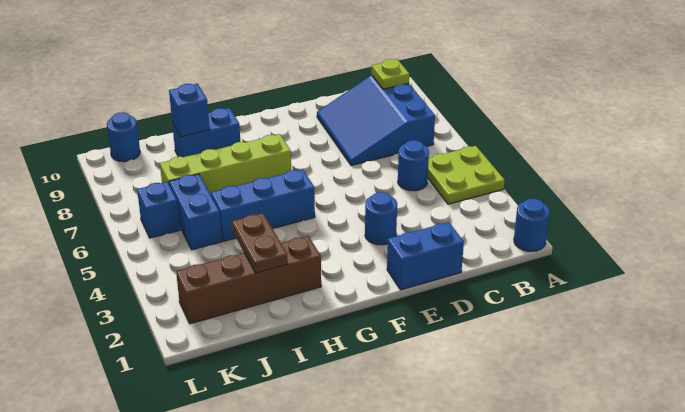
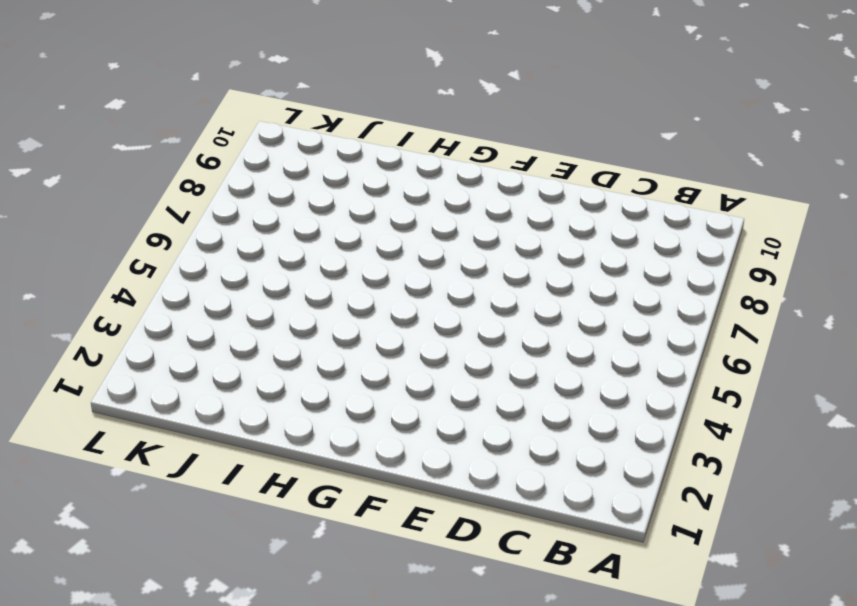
none -> blue 1x1 round brick [514,198,550,251]
none -> lime 2x2 plate [428,146,505,204]
none -> blue 3x3 slope [317,75,435,166]

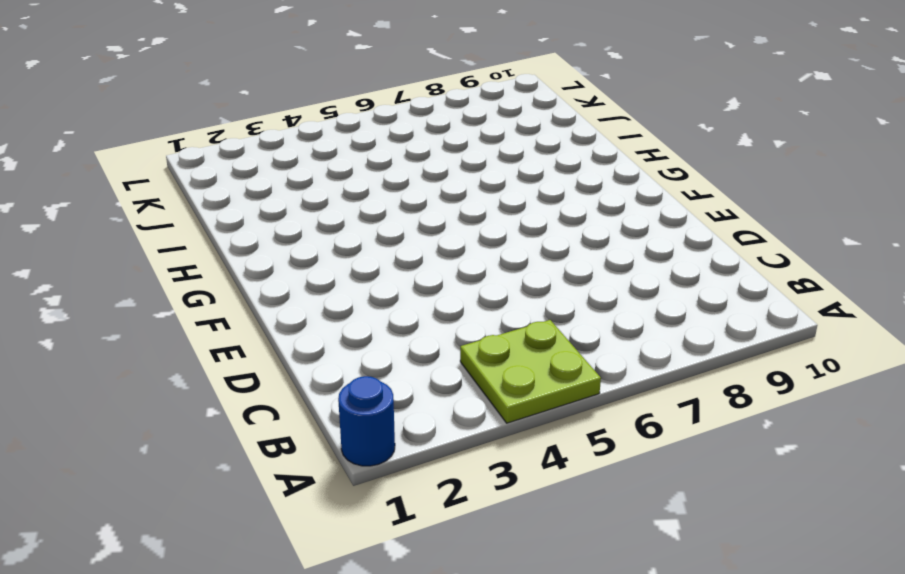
none -> blue 3x3 slope [317,75,435,166]
none -> blue 1x1 round brick [398,140,429,191]
none -> blue 1x2 brick [387,222,464,290]

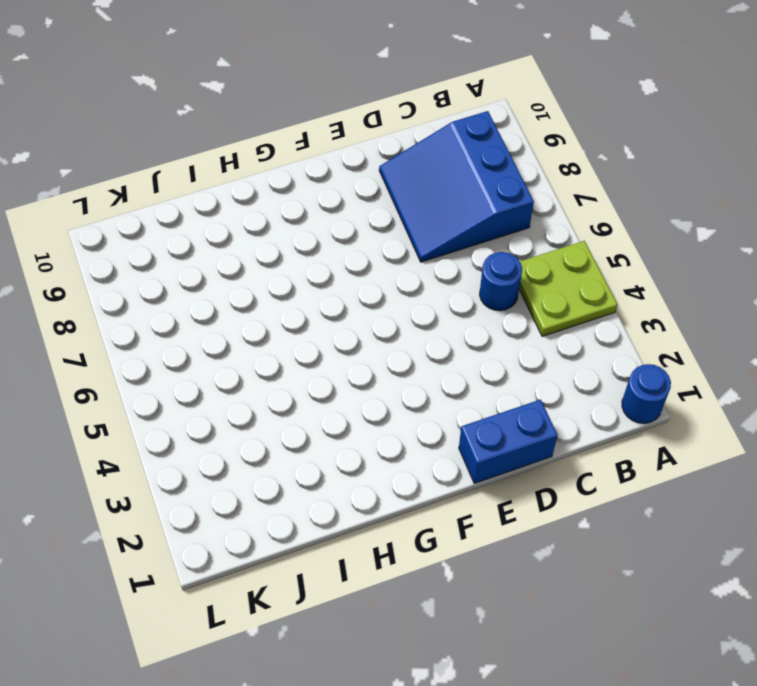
none -> blue 1x1 round brick [365,192,397,245]
none -> blue 1x3 brick [211,169,315,241]
none -> lime 1x4 brick [160,134,291,195]

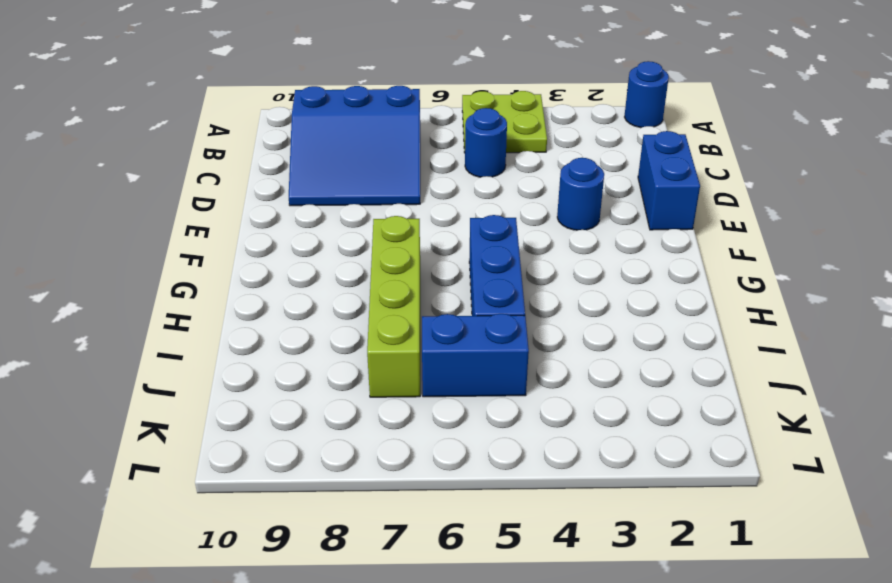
none -> brown 1x4 brick [176,236,321,324]
none -> blue 1x2 brick [172,108,240,157]
none -> blue 1x1 brick [137,182,180,238]

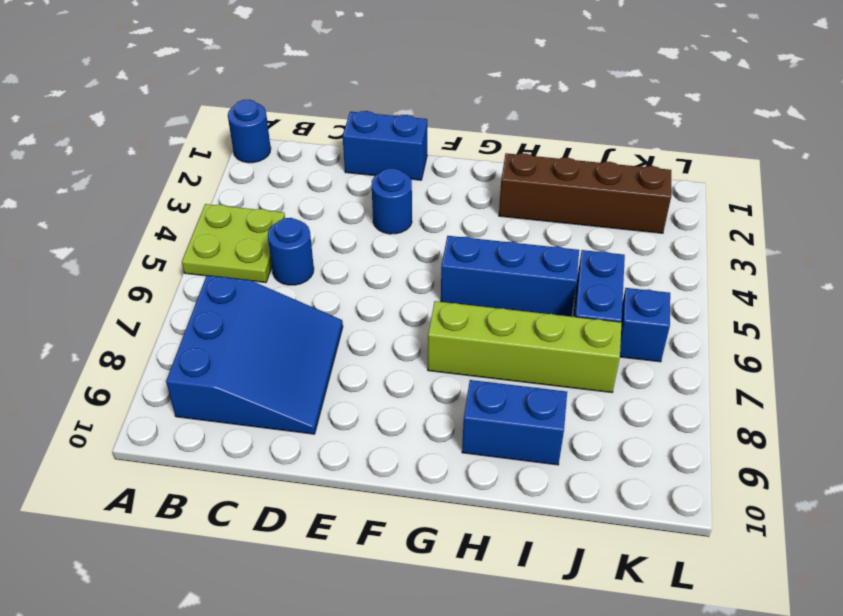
none -> blue 1x1 round brick [107,112,140,162]
none -> lime 1x1 plate [372,59,409,89]
none -> brown 1x2 plate [232,213,288,273]

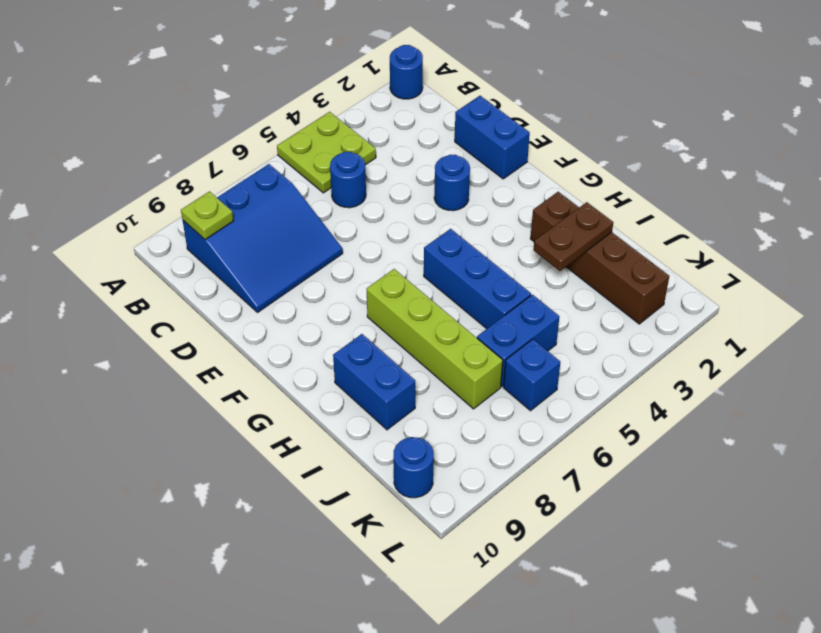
none -> blue 1x1 brick [169,84,210,137]

